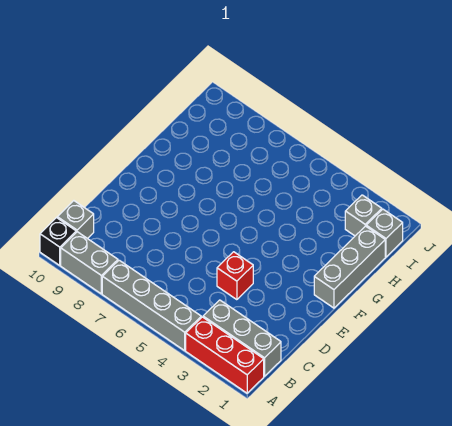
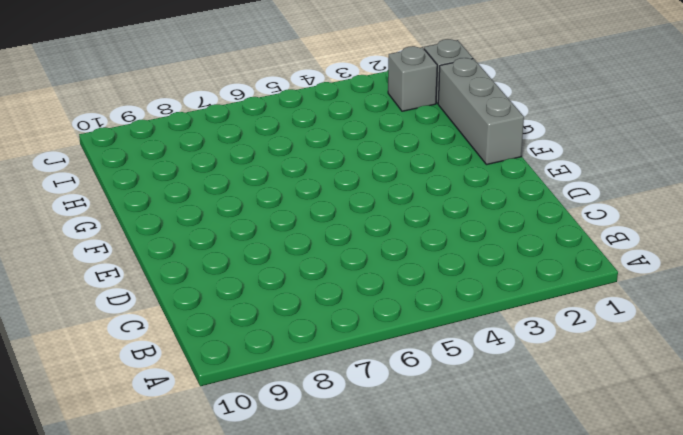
none -> red 1x3 brick [186,317,264,393]
none -> grey 1x4 brick [102,260,201,351]

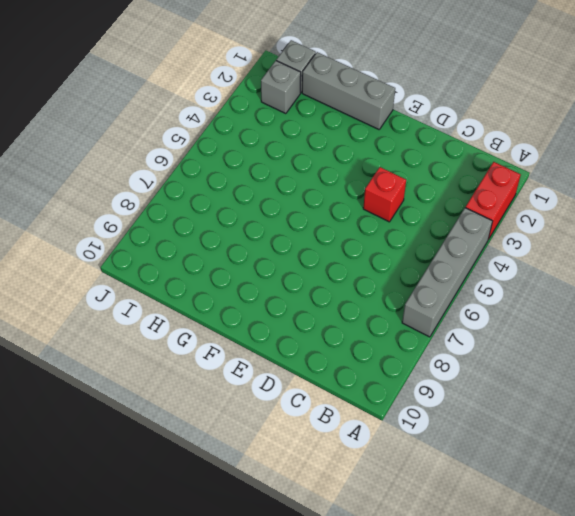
red 1x2 brick [465,162,521,239] -> red 1x3 brick [186,317,264,393]
none -> grey 1x2 brick [61,232,118,294]
none -> black 1x1 brick [40,218,76,265]

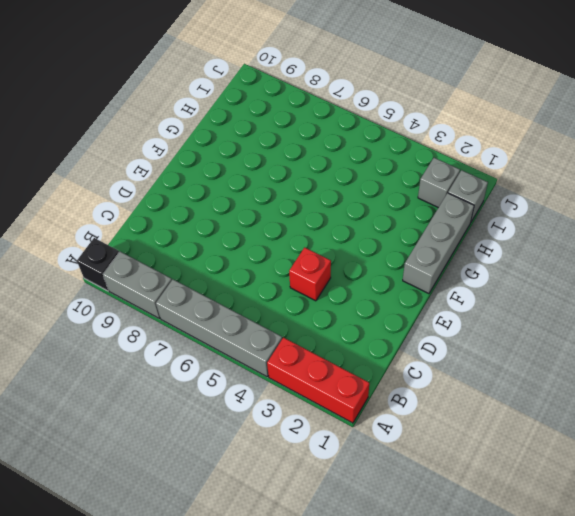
none -> grey 1x3 brick [203,300,281,376]
none -> grey 1x1 brick [57,201,94,239]

